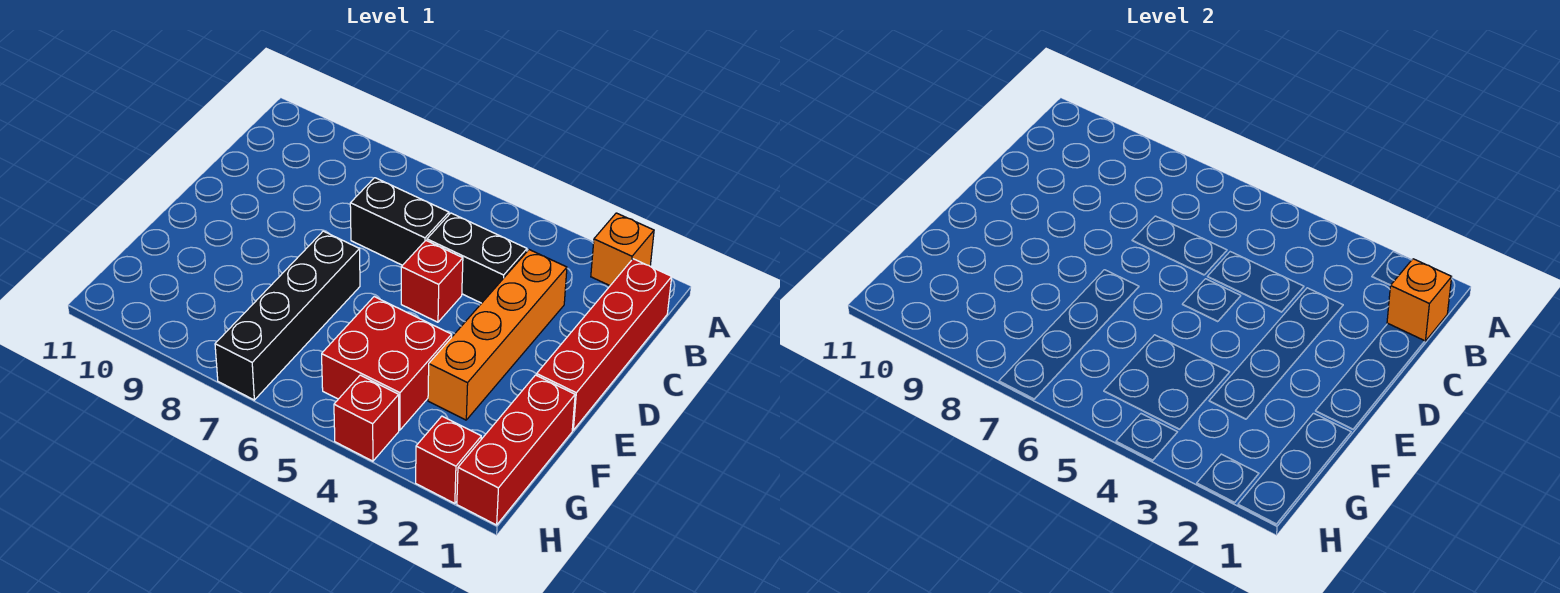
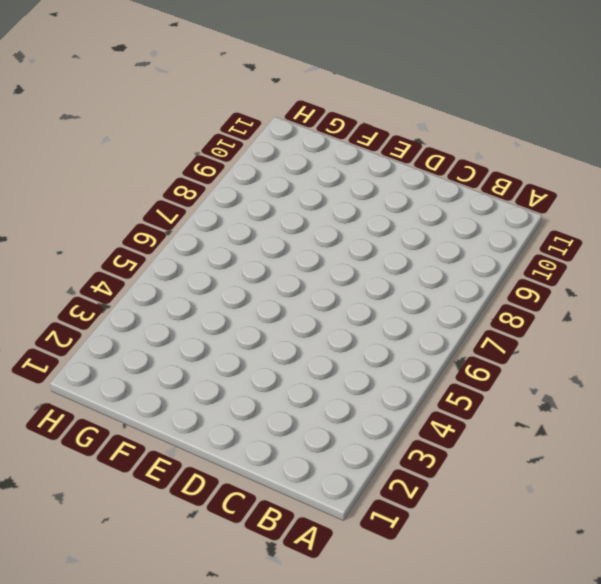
none -> orange 1x1 brick [591,213,654,286]
none -> red 1x4 brick [537,259,672,430]
none -> orange 1x4 brick [428,250,567,420]

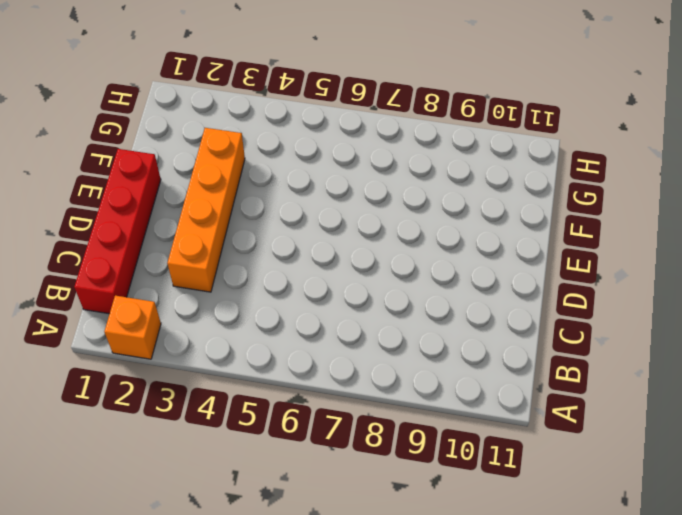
none -> black 1x2 brick [427,213,527,303]
none -> black 1x2 brick [350,178,449,265]
none -> red 1x1 brick [401,241,463,322]

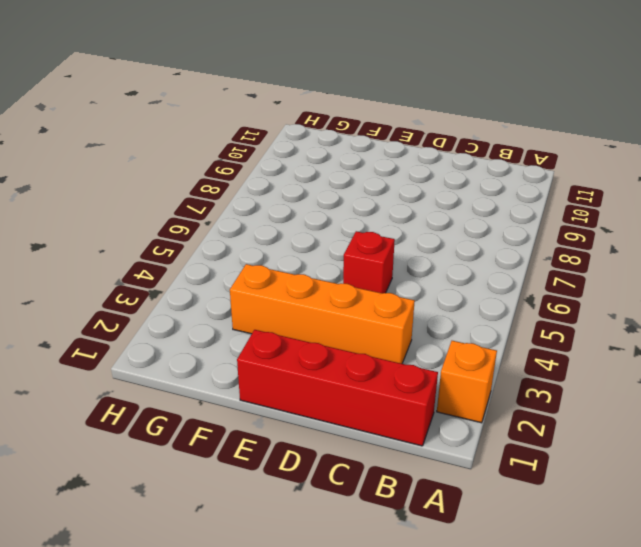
none -> black 1x2 brick [427,213,527,303]
none -> black 1x2 brick [350,178,449,265]
none -> black 1x4 brick [215,231,360,400]

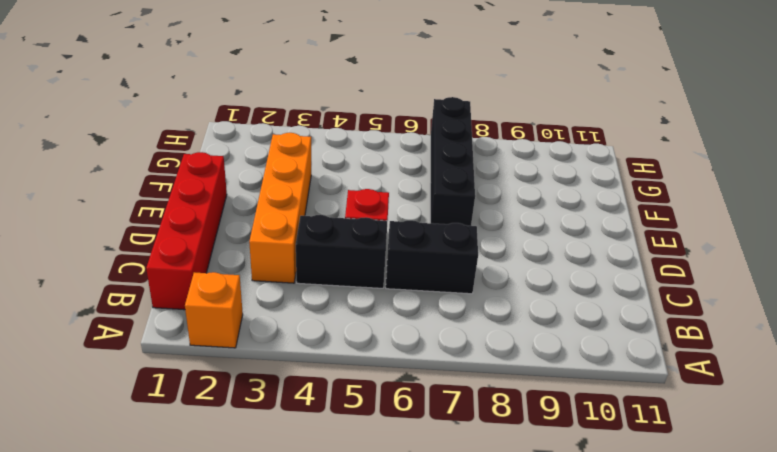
none -> red 1x3 brick [457,375,575,525]
none -> red 2x2 brick [322,297,452,430]
none -> red 1x1 brick [416,416,481,503]

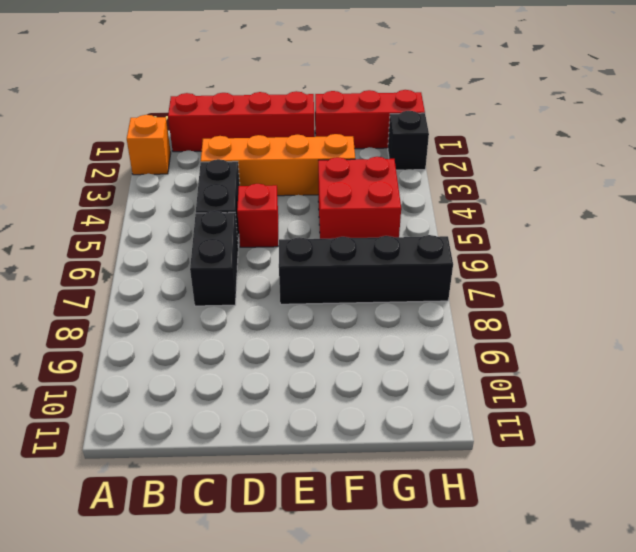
black 1x1 brick [388,111,429,170] -> red 1x1 brick [416,416,481,503]
none -> red 1x1 brick [334,375,399,461]
none -> orange 1x1 brick [1387,259,1452,341]

